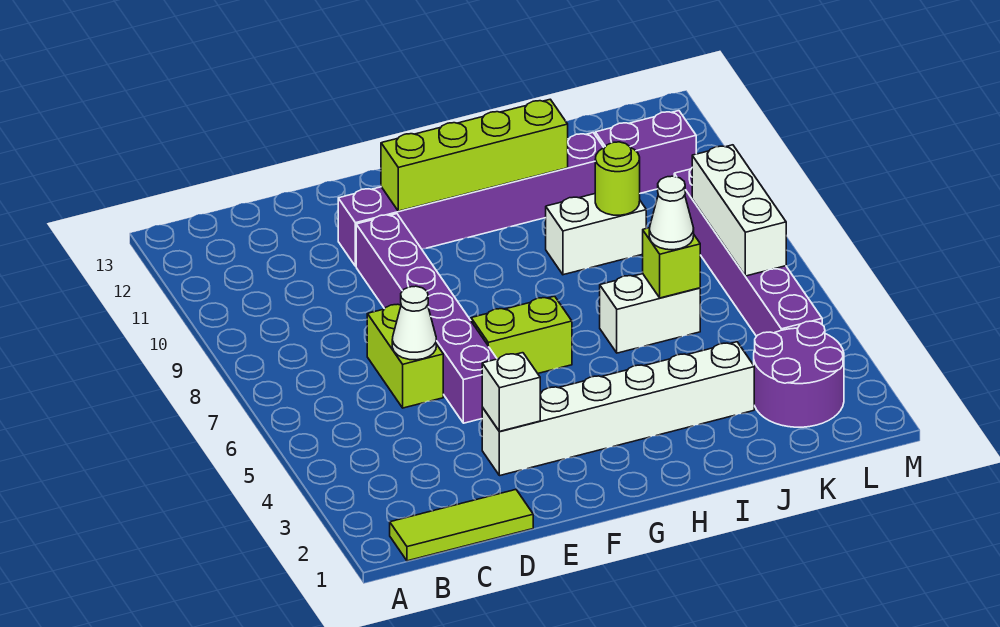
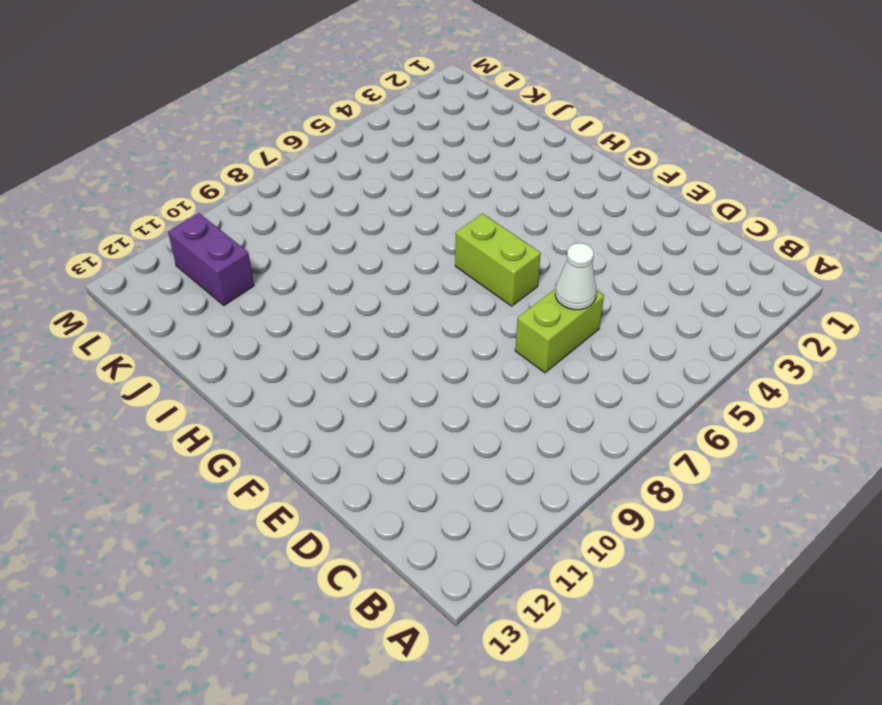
none -> lime 1x3 tile [390,490,533,561]
none -> white 1x6 brick [482,342,754,476]
none -> purple 1x6 brick [356,214,497,423]

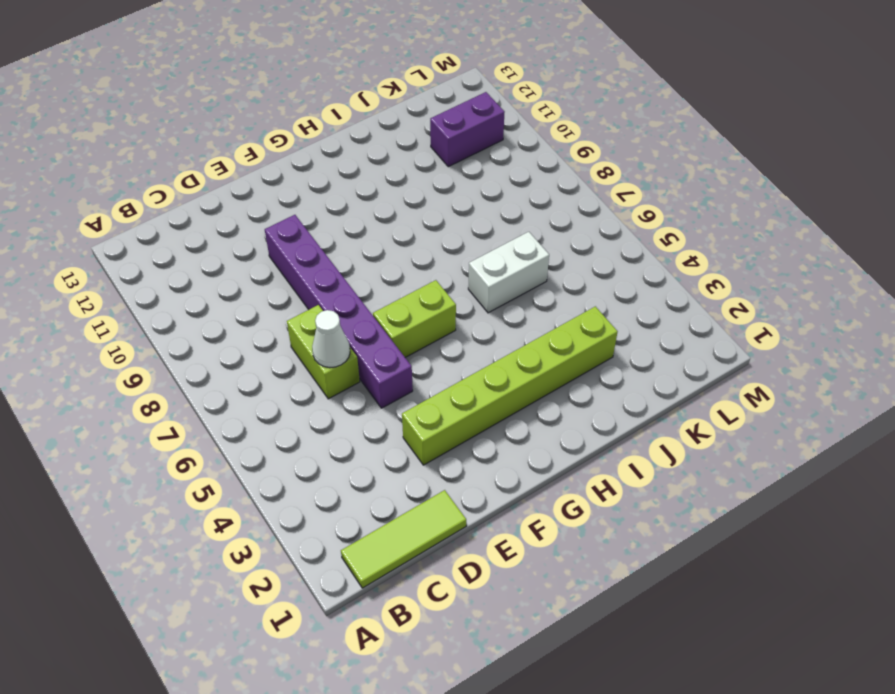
lime 1x6 brick [402,306,618,465] -> white 1x6 brick [482,342,754,476]
none -> purple 1x6 brick [338,133,604,266]
none -> white 1x2 brick [546,194,646,275]
none -> purple 2x2 round brick [754,321,844,427]

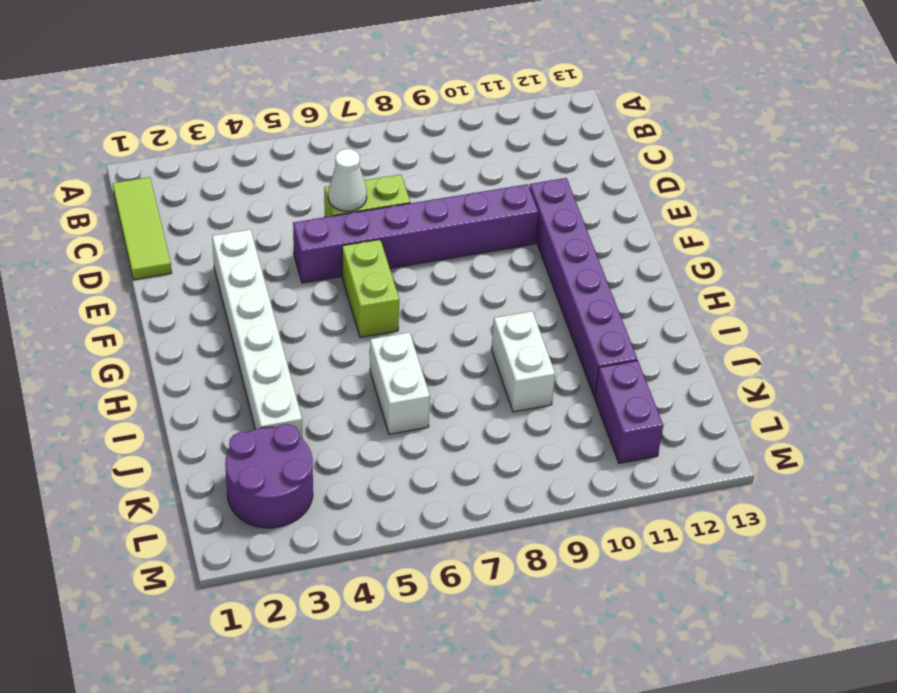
none -> purple 1x6 brick [674,168,822,336]
none -> white 1x1 brick [482,353,540,431]
none -> lime 1x4 brick [381,99,568,211]

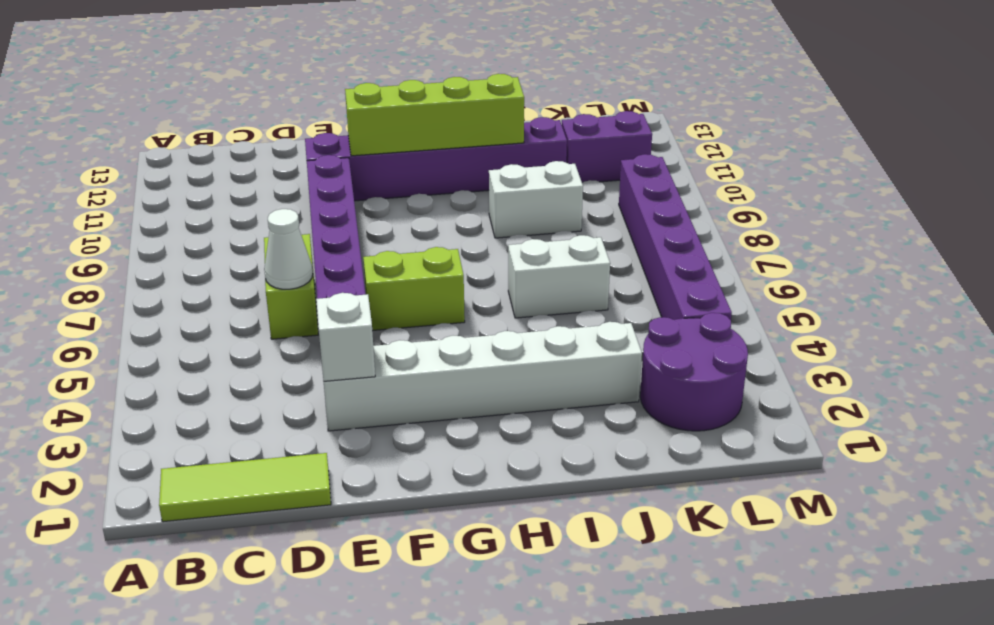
none -> lime 1x1 brick [643,228,700,298]
none -> lime 1x1 round brick [595,142,640,215]
none -> white 1x3 brick [692,145,786,276]

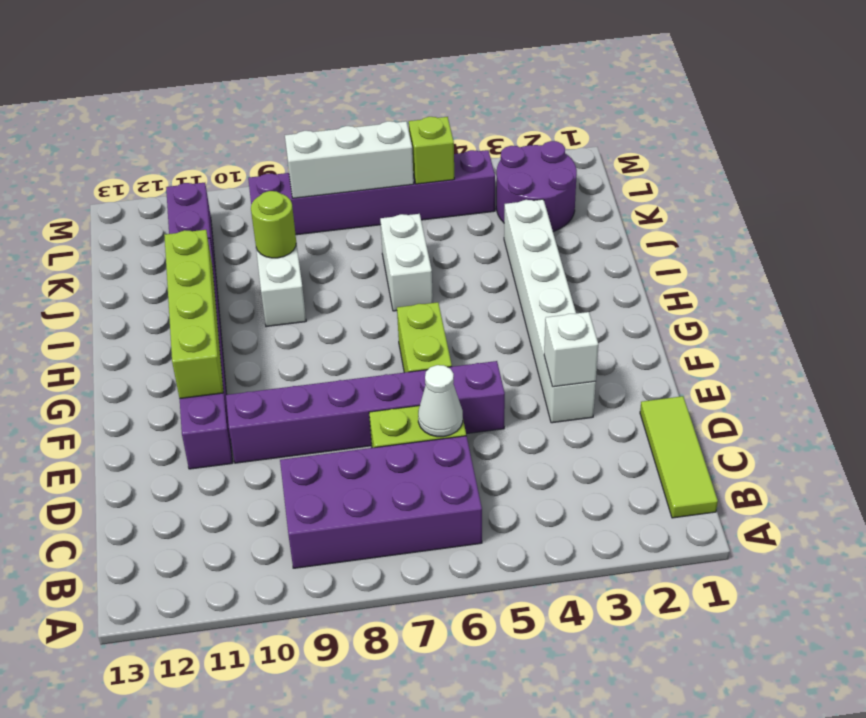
purple 2x4 brick [280,436,482,568] -> none
lime 1x1 brick [409,117,454,184] -> lime 1x1 brick moved to [643,228,700,298]
none -> white 1x1 cone [649,176,694,250]

